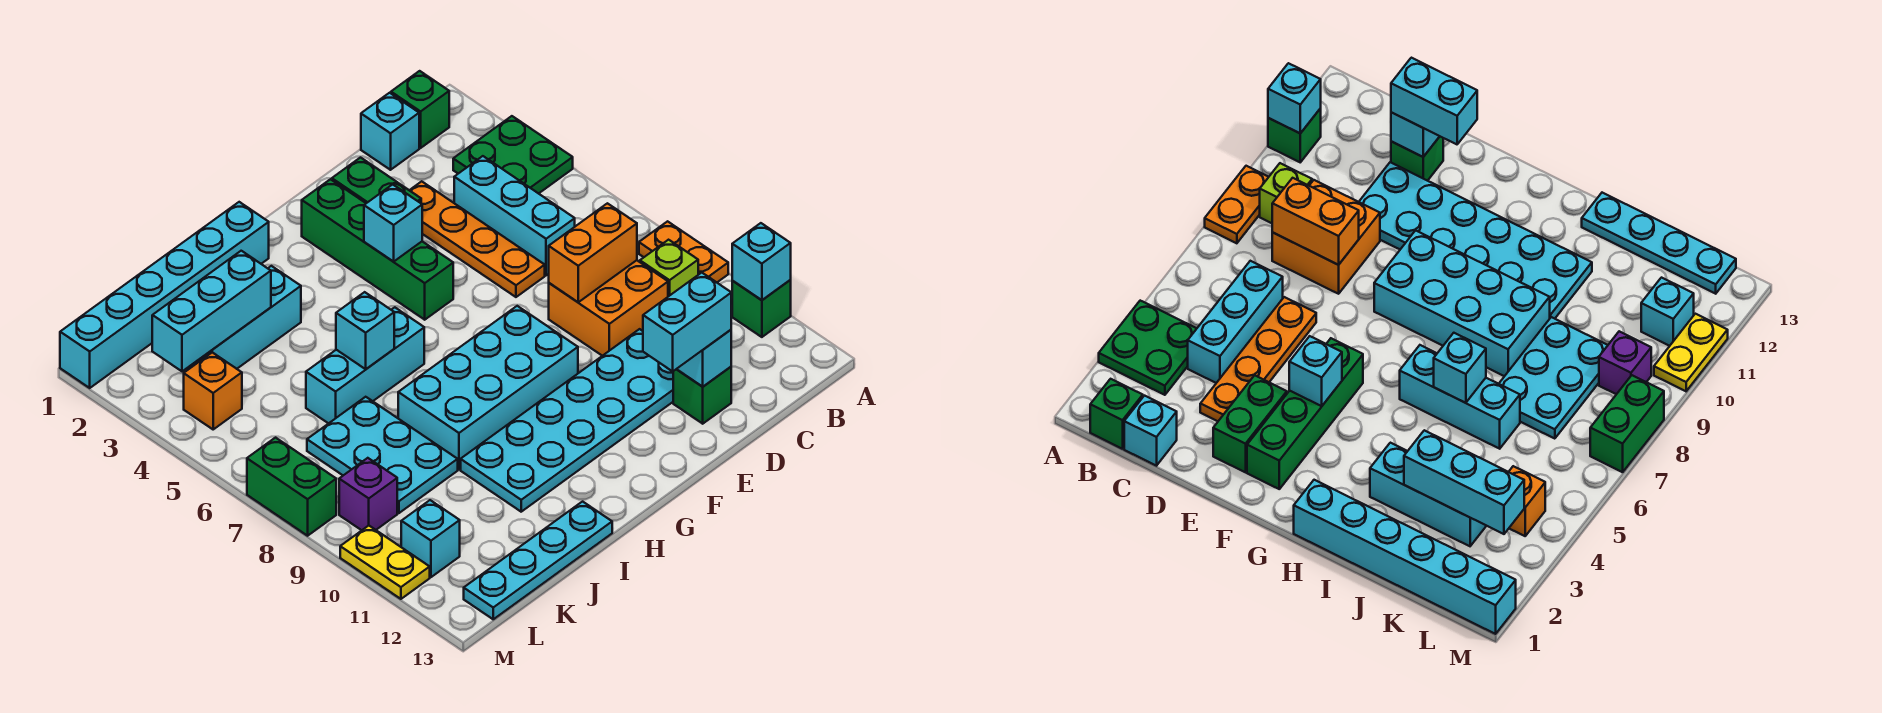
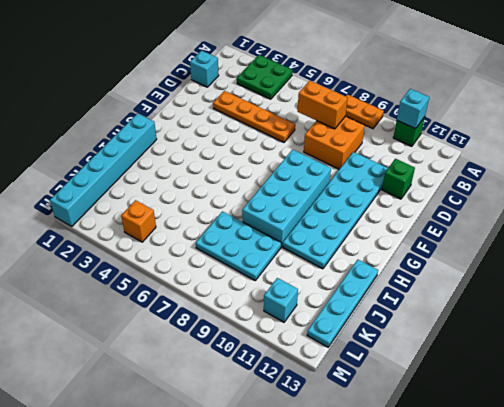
orange 1x2 brick [298,81,348,129] -> orange 1x2 brick turned to [549,203,637,302]
none -> green 1x1 brick [391,71,449,148]
none -> lime 1x1 brick [640,240,698,297]
none -> cyan 1x3 brick [454,156,575,275]
none -> green 1x2 brick [332,158,421,203]

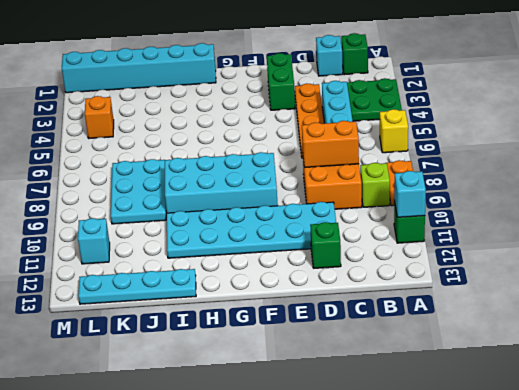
yellow 1x1 brick [380,109,408,153] -> none
none -> green 1x4 brick [302,179,453,320]
none -> cyan 1x3 brick [306,307,424,424]
none -> cyan 1x3 brick [186,266,301,370]
none -> purple 1x1 brick [339,458,397,530]

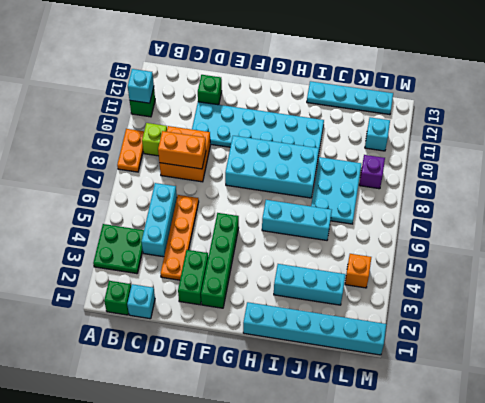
none -> green 1x2 brick [247,438,336,536]
none -> yellow 1x2 plate [340,526,430,599]
none -> cyan 1x1 brick [677,330,731,387]
none -> cyan 1x1 brick [364,184,422,261]

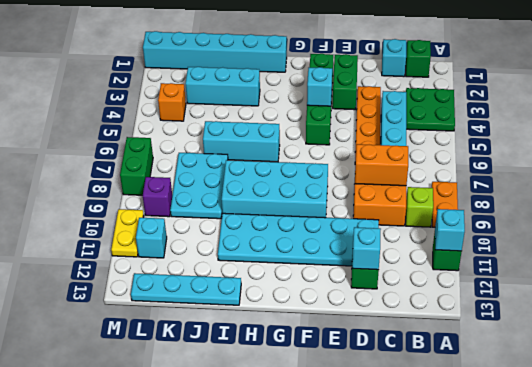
none -> cyan 1x1 brick [336,292,394,369]
none -> cyan 1x3 brick [152,251,271,371]
none -> cyan 1x2 brick [643,273,731,371]

